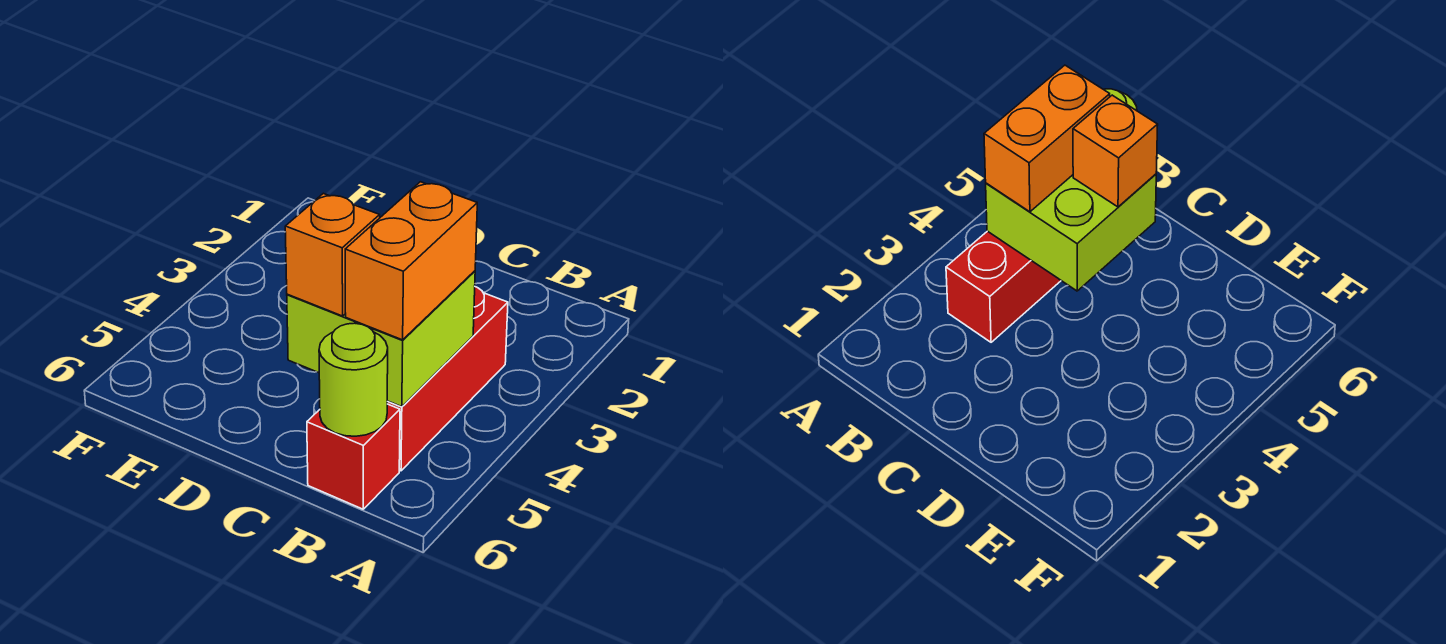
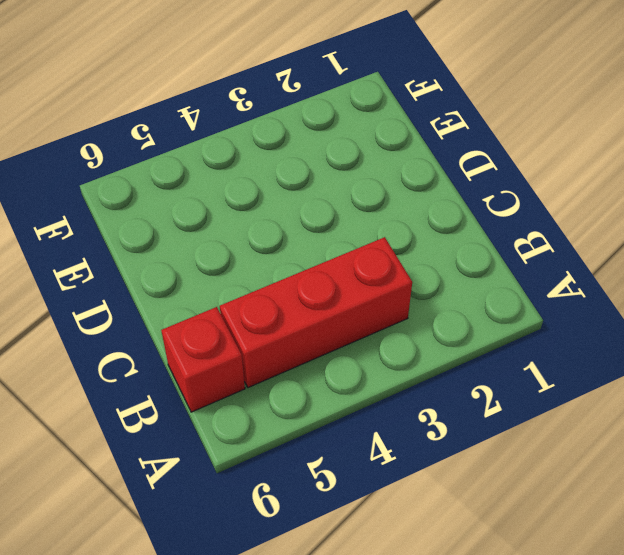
none -> lime 2x2 brick [287,271,475,407]
none -> lime 1x1 round brick [319,323,388,436]

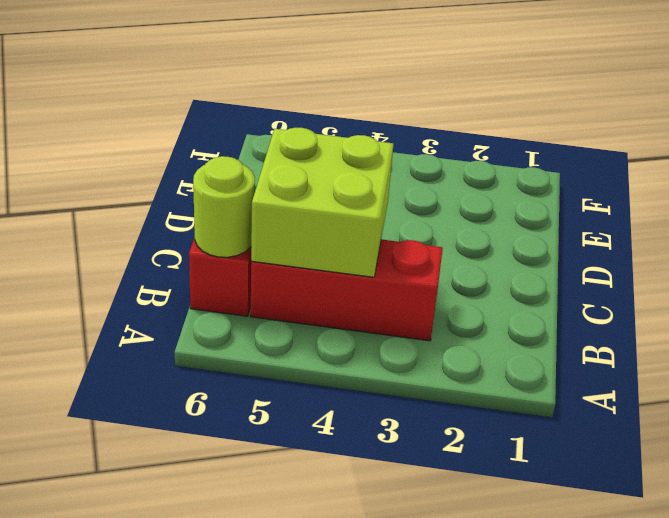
none -> orange 1x2 brick [345,182,477,340]
none -> orange 1x1 brick [285,193,380,316]

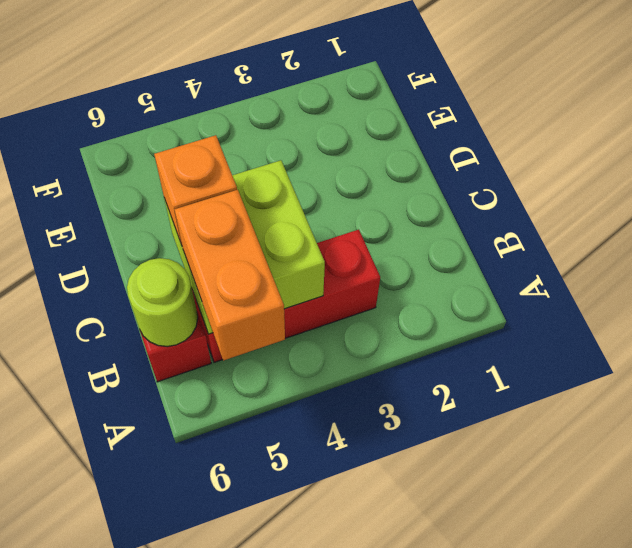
orange 1x2 brick [174,190,285,361] -> orange 1x2 brick turned to [345,182,477,340]

